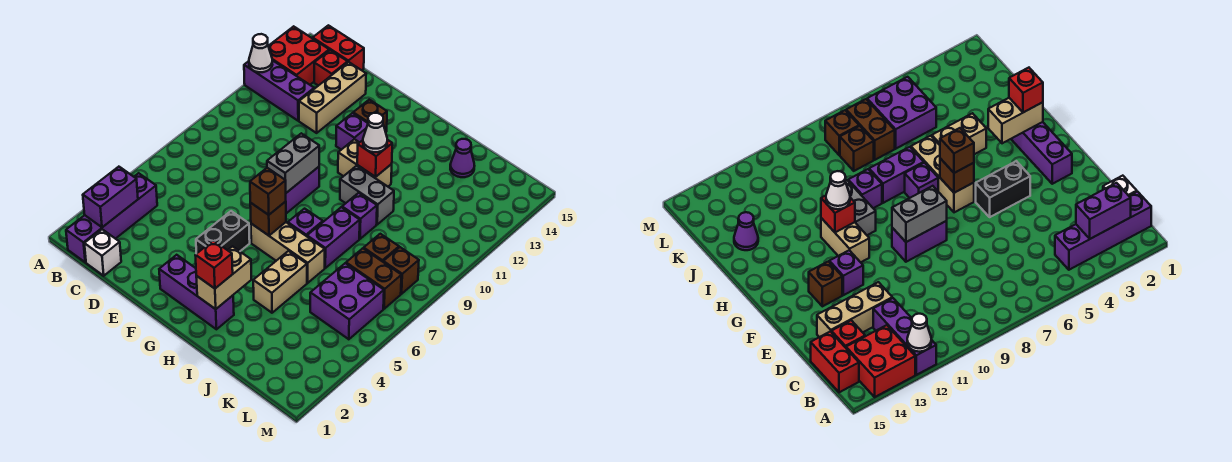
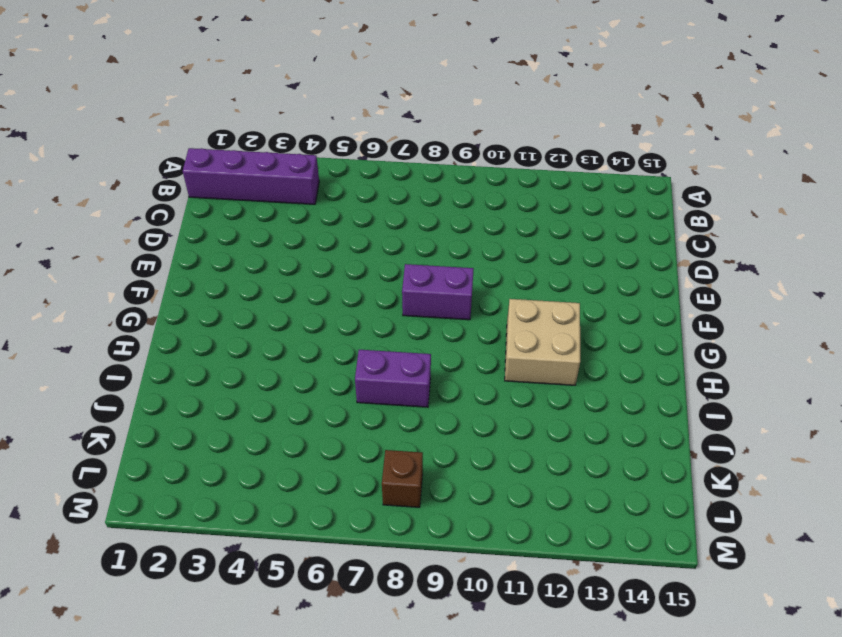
tan 2x2 brick [505,299,580,385] -> tan 1x2 brick [338,139,392,186]
none -> purple 1x3 brick [244,60,314,121]
none -> red 2x2 brick [268,26,329,85]
none -> red 1x2 brick [313,25,364,70]
none -> white 1x1 brick [84,229,121,276]

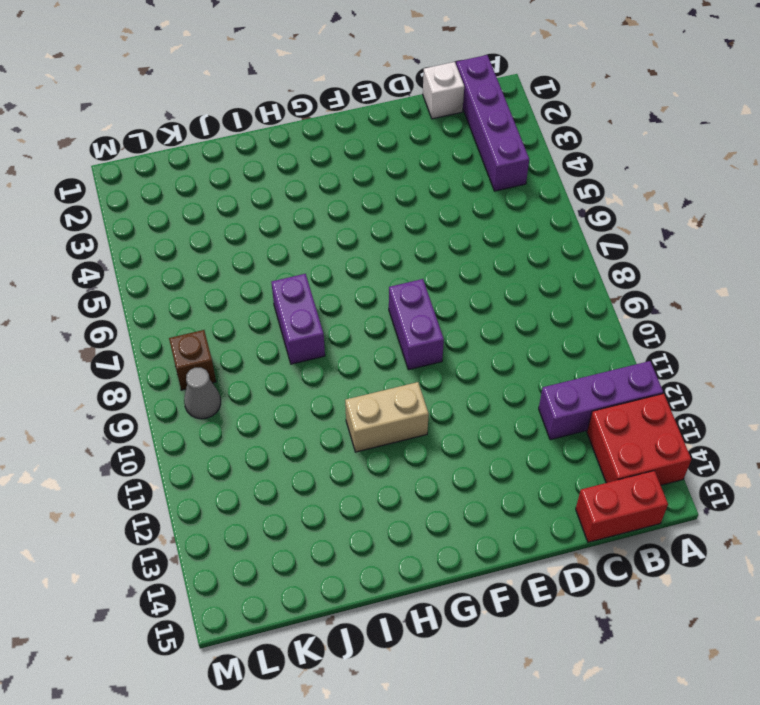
grey 1x1 cone [184,368,221,419] -> none
none -> red 1x1 brick [314,50,348,86]
none -> tan 1x3 brick [299,62,366,133]
none -> purple 1x3 brick [159,255,234,329]
none -> black 1x2 brick [196,211,250,254]

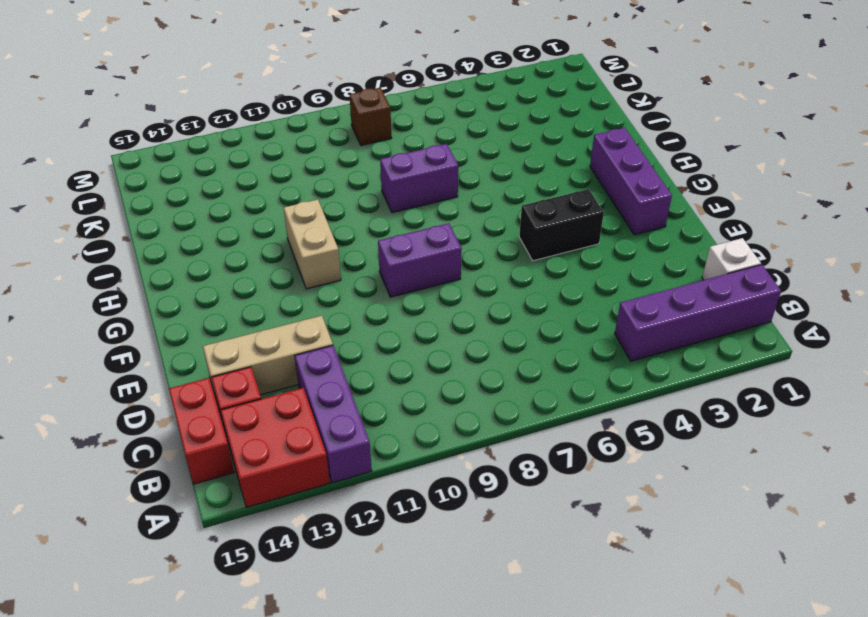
none -> purple 1x1 brick [336,113,368,150]
none -> brown 1x1 brick [353,100,387,132]
none -> tan 1x3 brick [251,222,325,283]
none -> purple 1x1 brick [288,209,323,236]

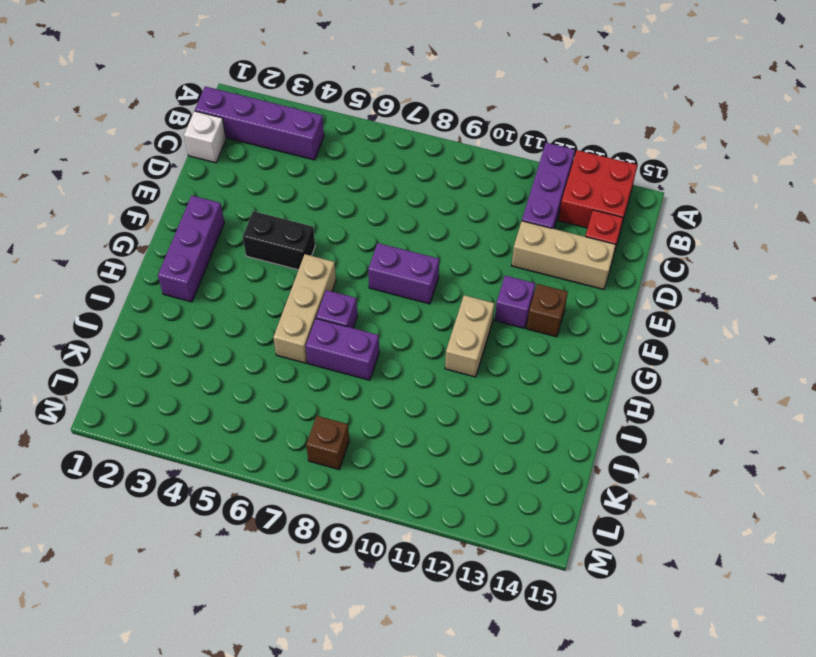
none -> red 1x2 brick [313,25,364,70]
none -> grey 1x2 brick [340,166,394,224]
none -> tan 1x2 brick [253,251,307,313]
none -> purple 1x1 brick [342,193,377,239]

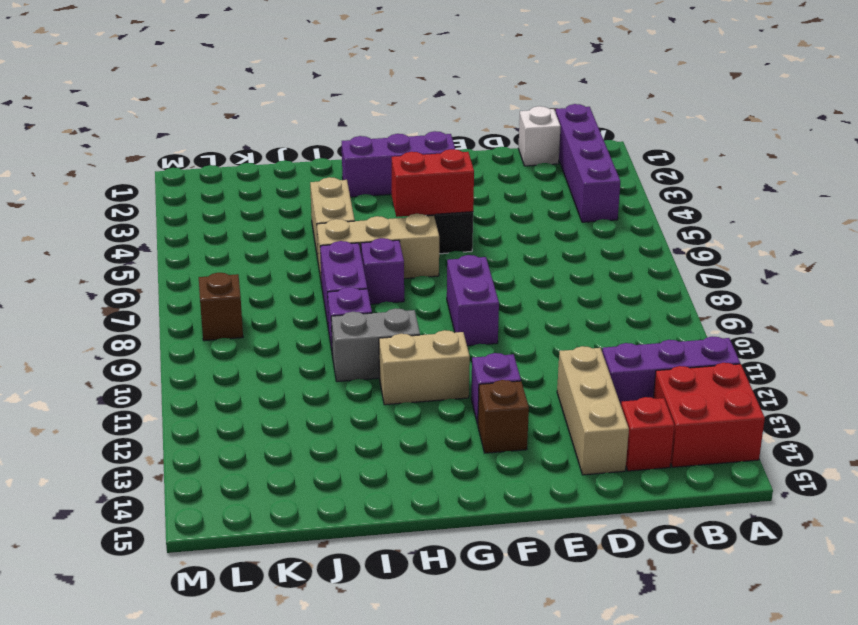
red 1x2 brick [392,149,474,217] -> red 1x2 brick moved to [313,25,364,70]
none -> purple 1x1 cone [450,139,474,177]
none -> purple 2x2 brick [310,263,384,339]
none -> brown 1x2 brick [346,248,401,309]
none -> brown 1x1 brick [364,234,399,262]

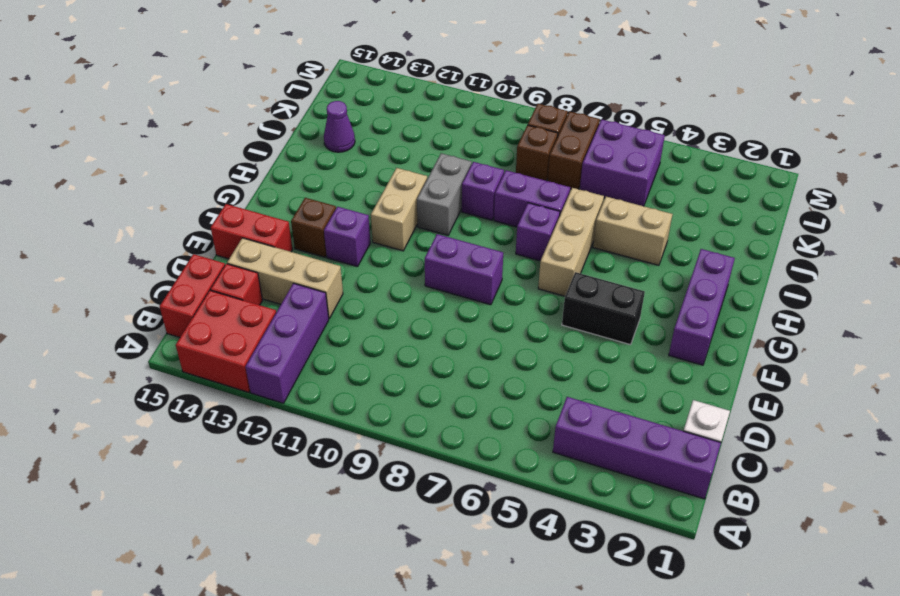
red 1x2 brick [211,204,293,259] -> none
none -> white 1x1 cone [249,34,272,72]
none -> purple 1x2 brick [83,167,138,227]
none -> grey 1x2 brick [267,133,319,193]
none -> brown 1x1 brick [250,201,286,236]

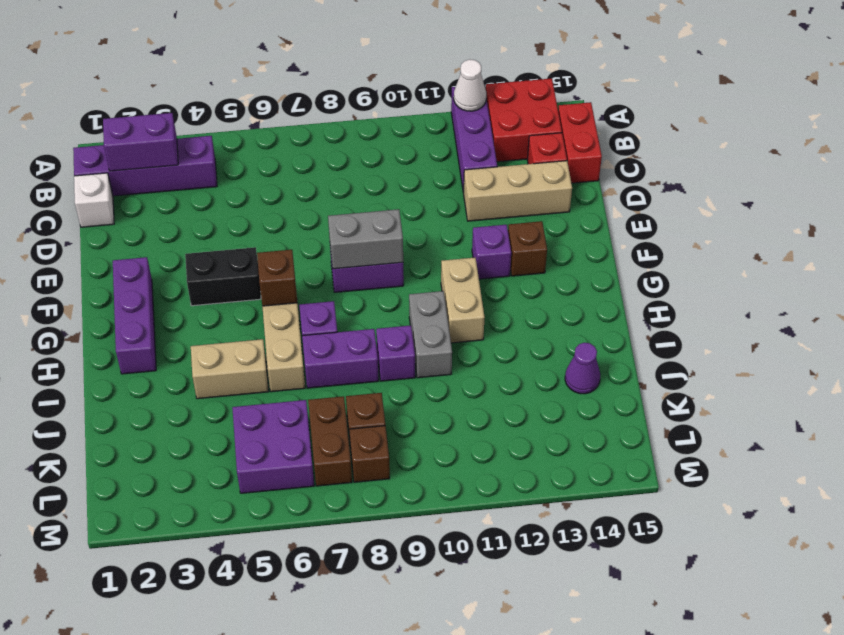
none -> tan 1x2 brick [196,246,252,309]
none -> red 1x1 brick [357,140,392,177]
none -> brown 1x1 brick [250,168,286,215]
none -> red 1x1 brick [195,240,233,289]

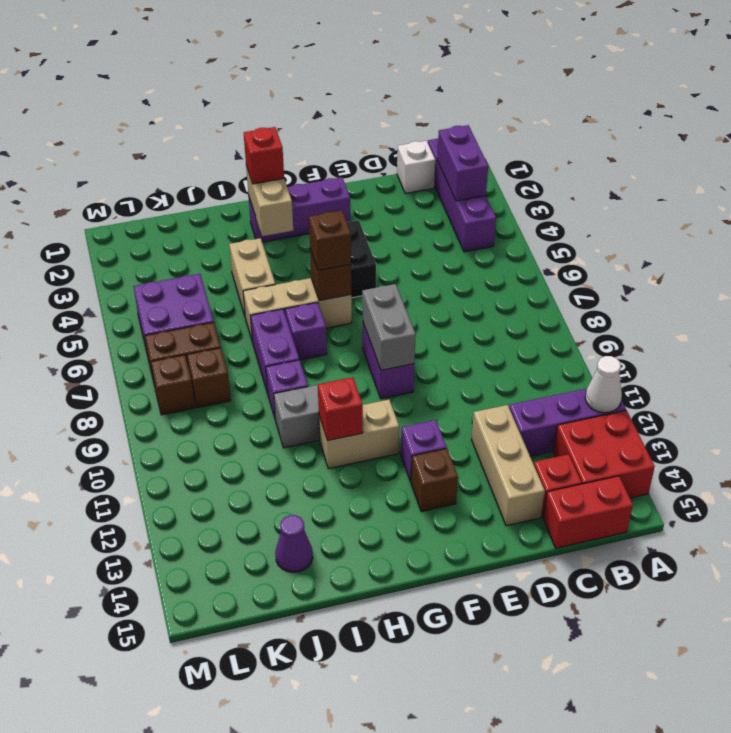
none -> white 1x1 cone [363,113,387,152]

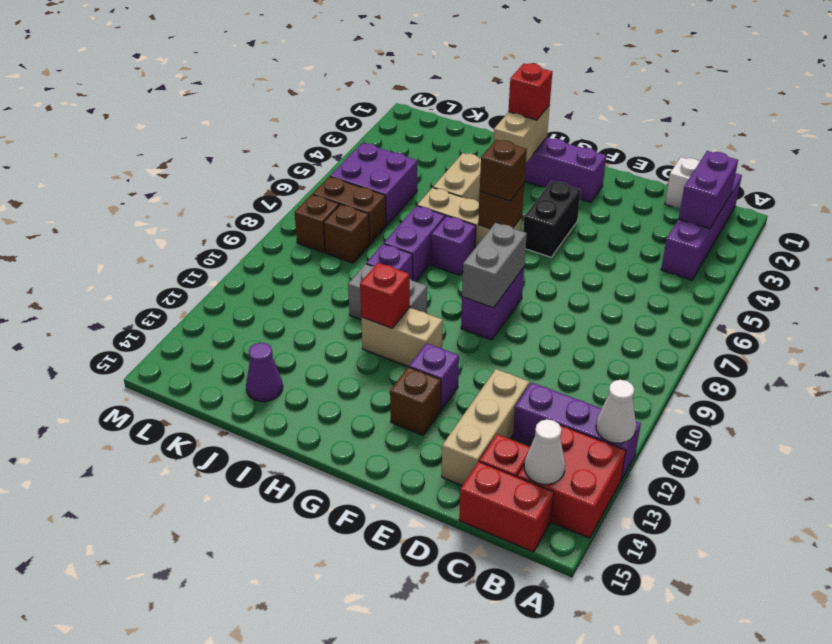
white 1x1 cone [524,419,565,484] -> white 1x1 cone moved to [363,113,387,152]

